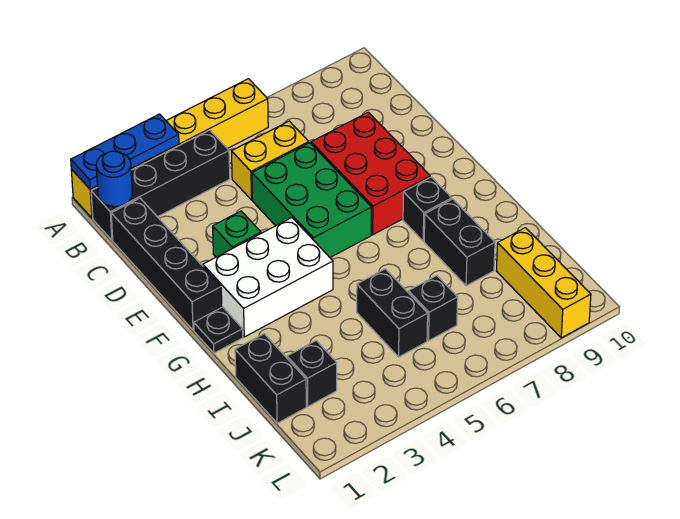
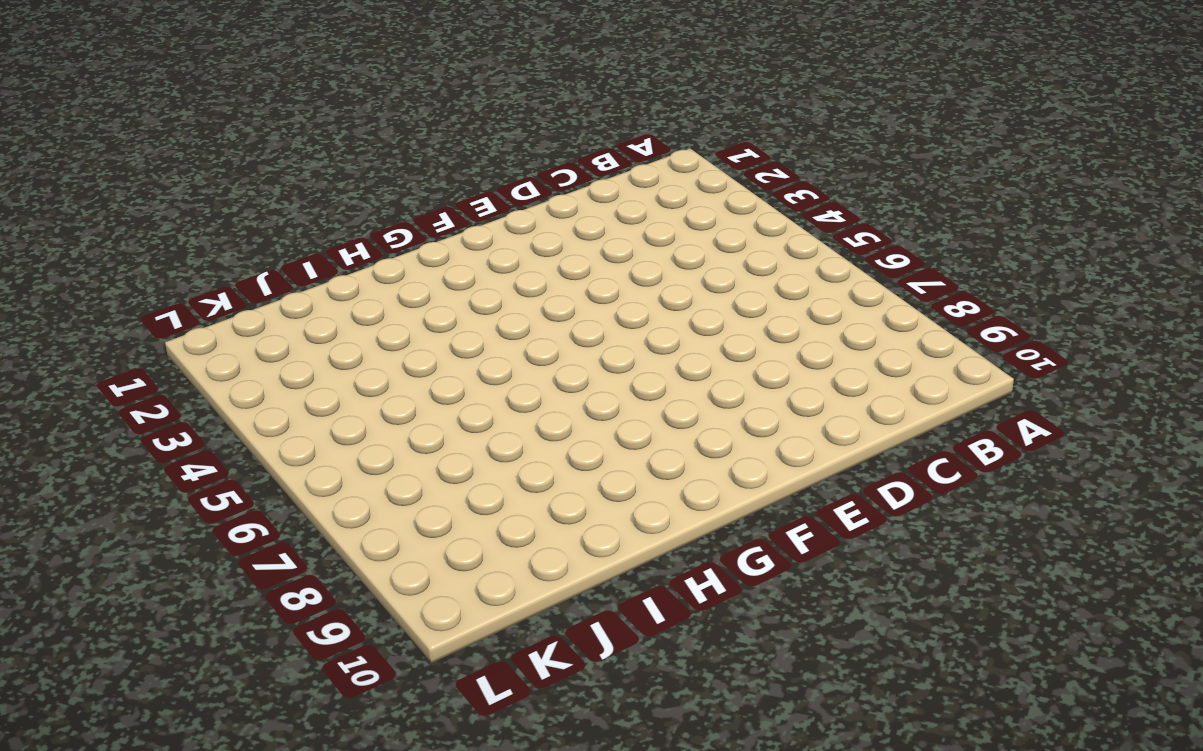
none -> yellow 1x6 brick [71,79,268,218]
none -> black 1x4 brick [91,130,230,240]
none -> black 1x4 brick [111,198,222,330]

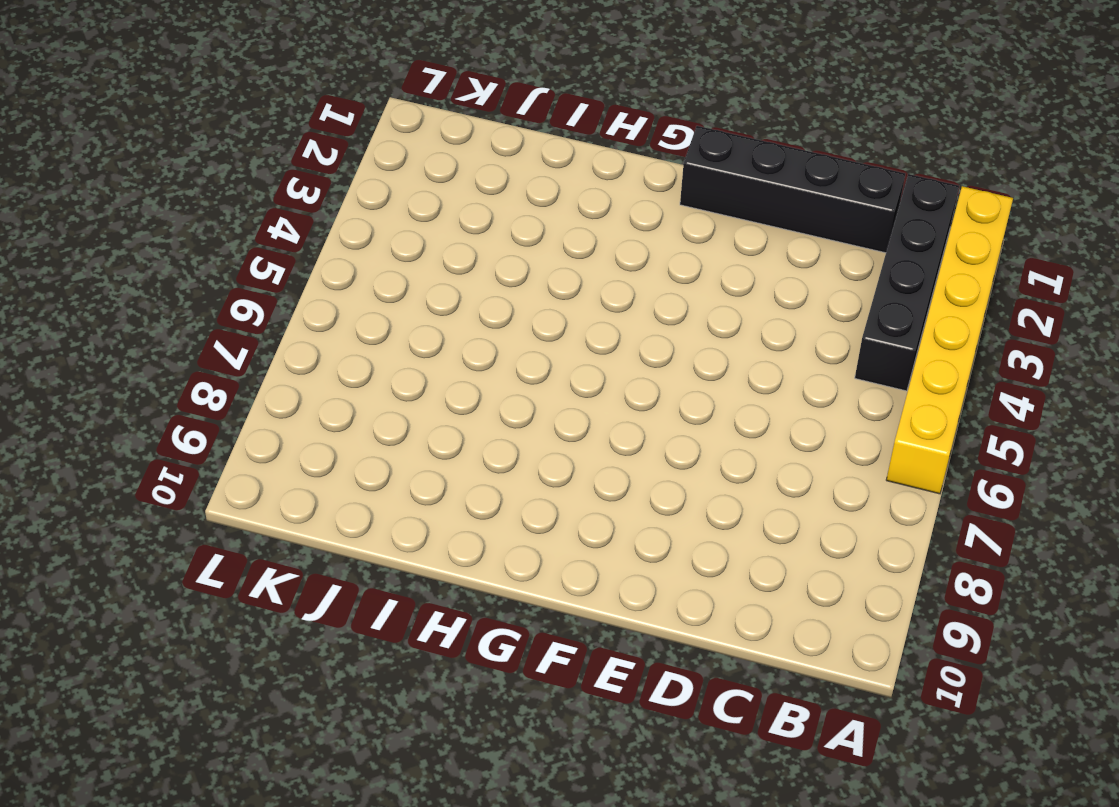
none -> yellow 1x2 brick [232,121,309,200]
none -> green 2x3 brick [252,143,371,257]
none -> red 2x3 brick [311,112,430,235]

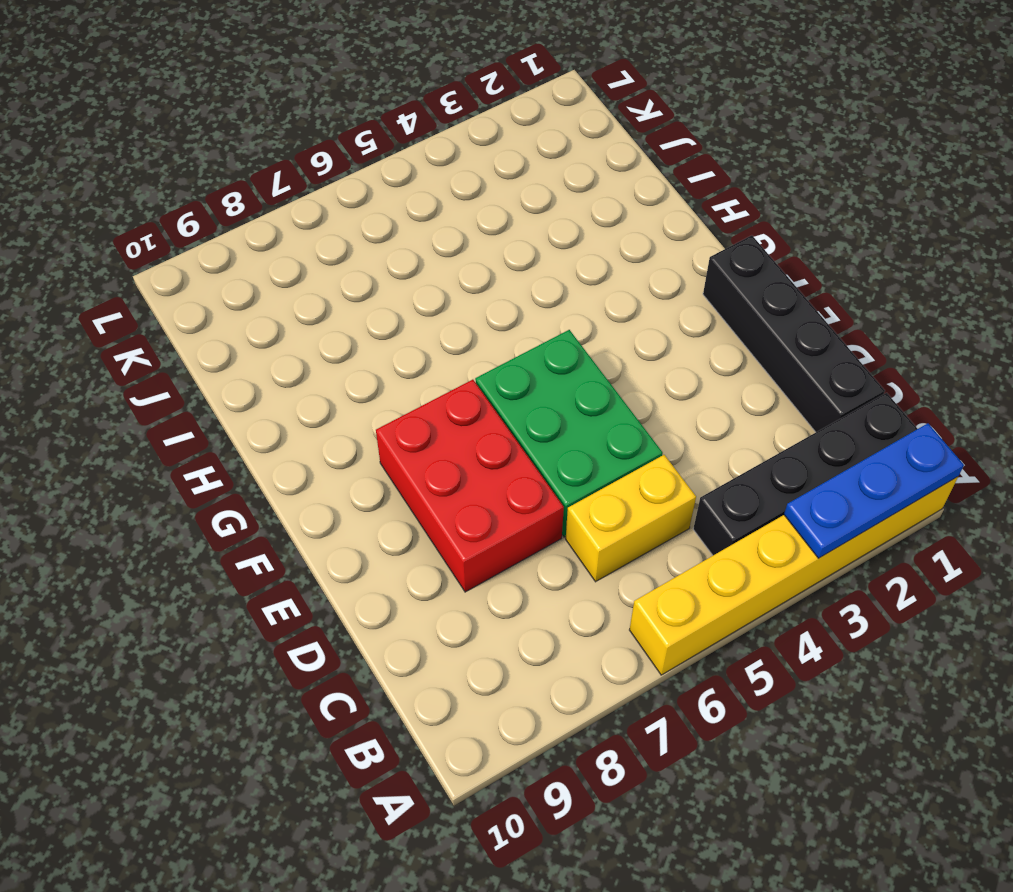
none -> green 1x1 brick [213,211,261,257]
none -> white 2x3 brick [203,218,333,337]
none -> black 1x1 plate [194,307,243,353]

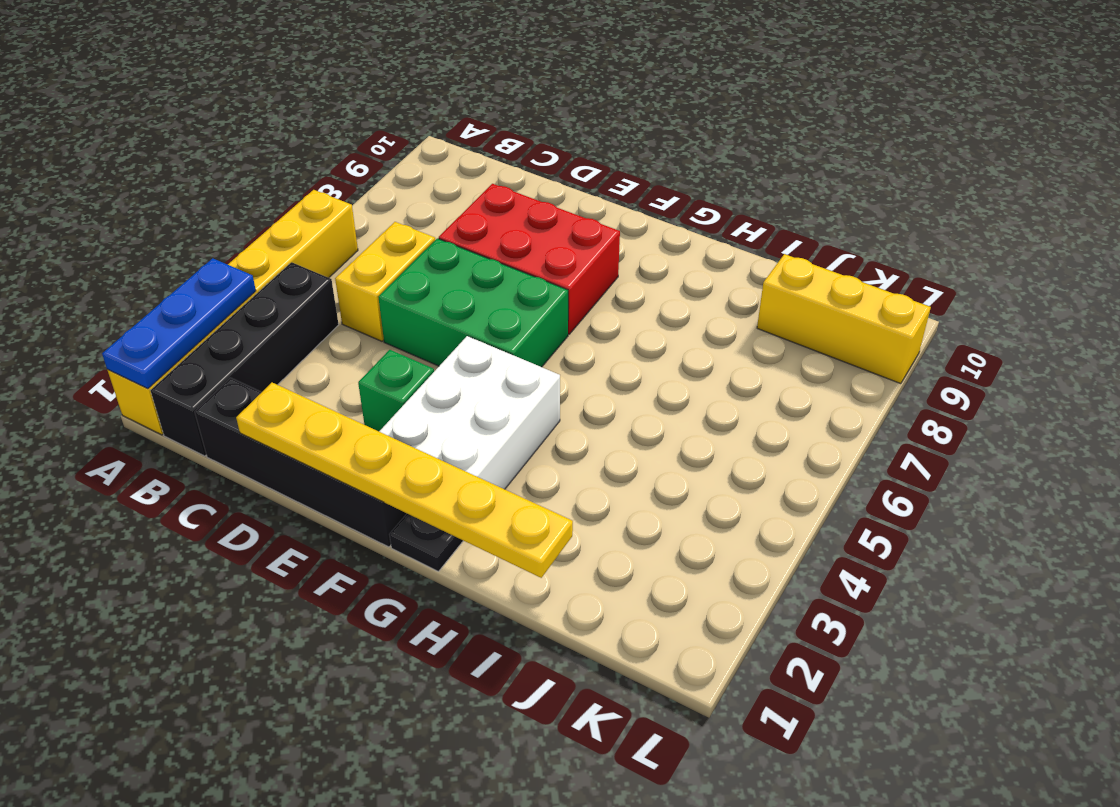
yellow 1x6 plate [236,383,573,578] -> none
none -> black 1x1 brick [403,177,452,241]
none -> black 1x2 brick [424,199,495,286]
none -> black 1x2 brick [235,334,306,423]

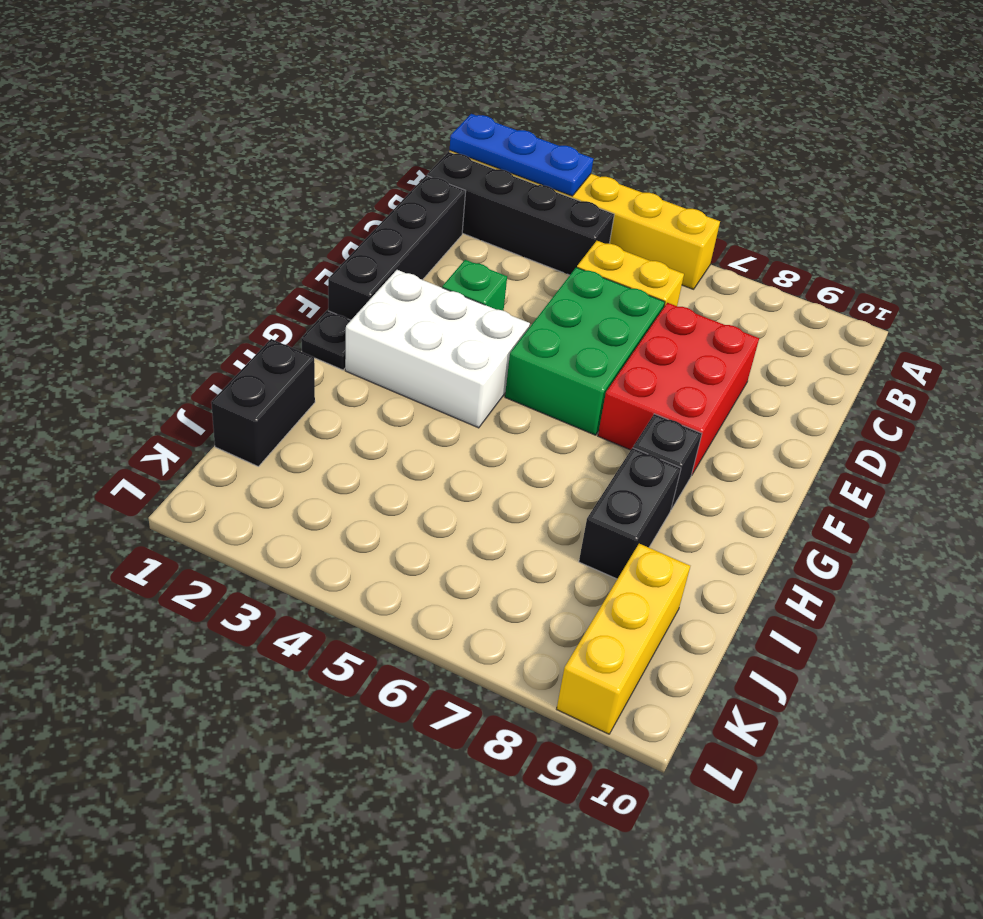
none -> black 1x2 brick [357,269,428,357]
none -> black 1x1 brick [287,341,337,406]
none -> black 1x1 brick [408,275,458,341]

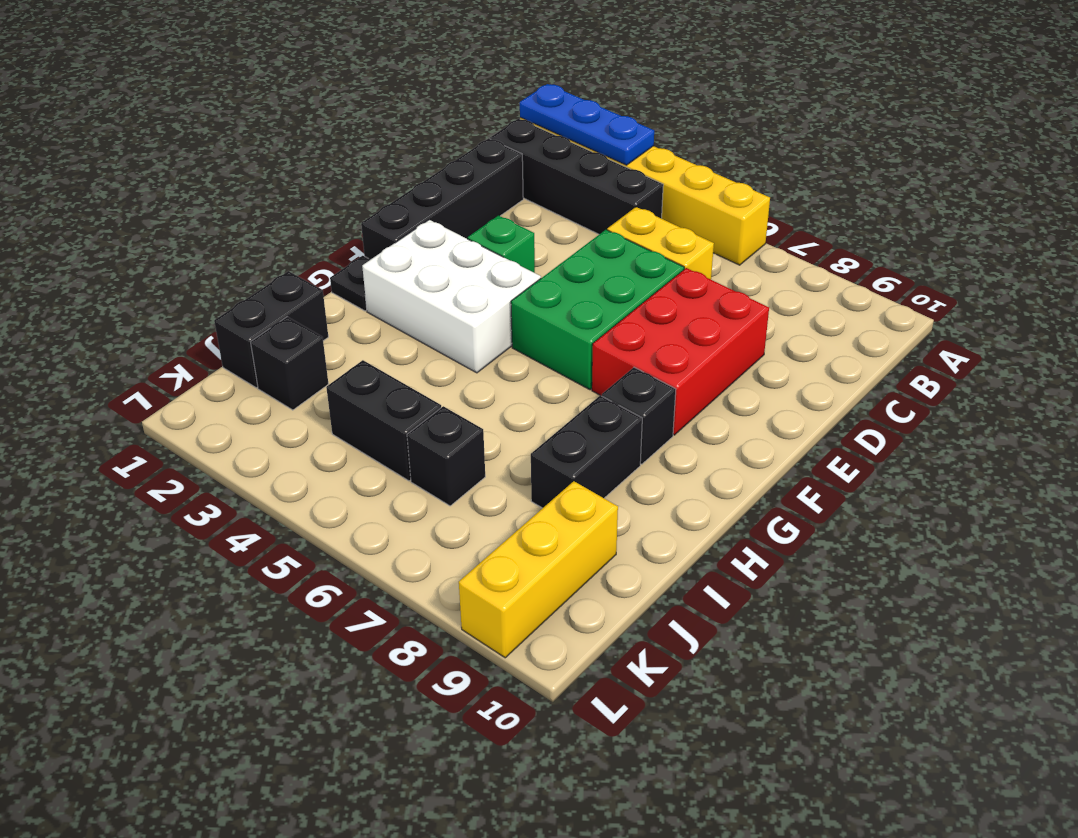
black 1x2 brick [326,360,441,481] -> black 1x2 brick turned to [357,269,428,357]
none -> blue 1x1 round brick [96,151,132,206]

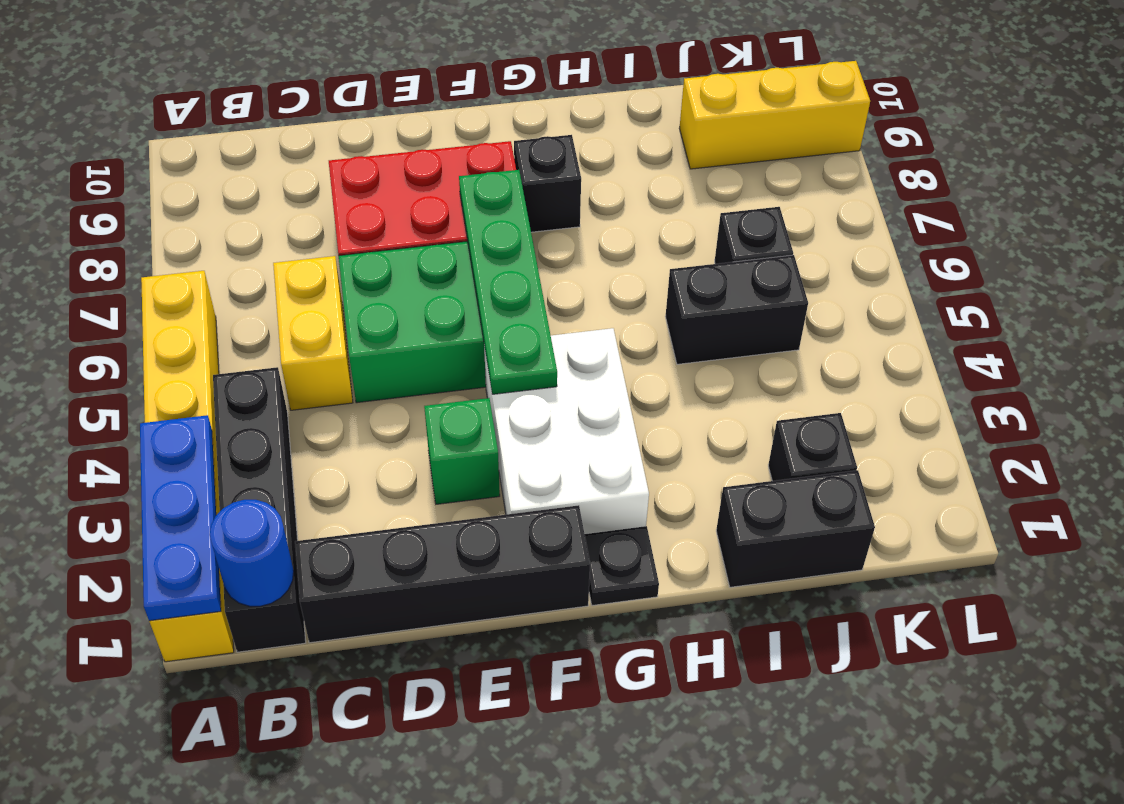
green 1x4 plate [459,170,557,394] -> none
none -> black 1x2 brick [424,199,495,286]

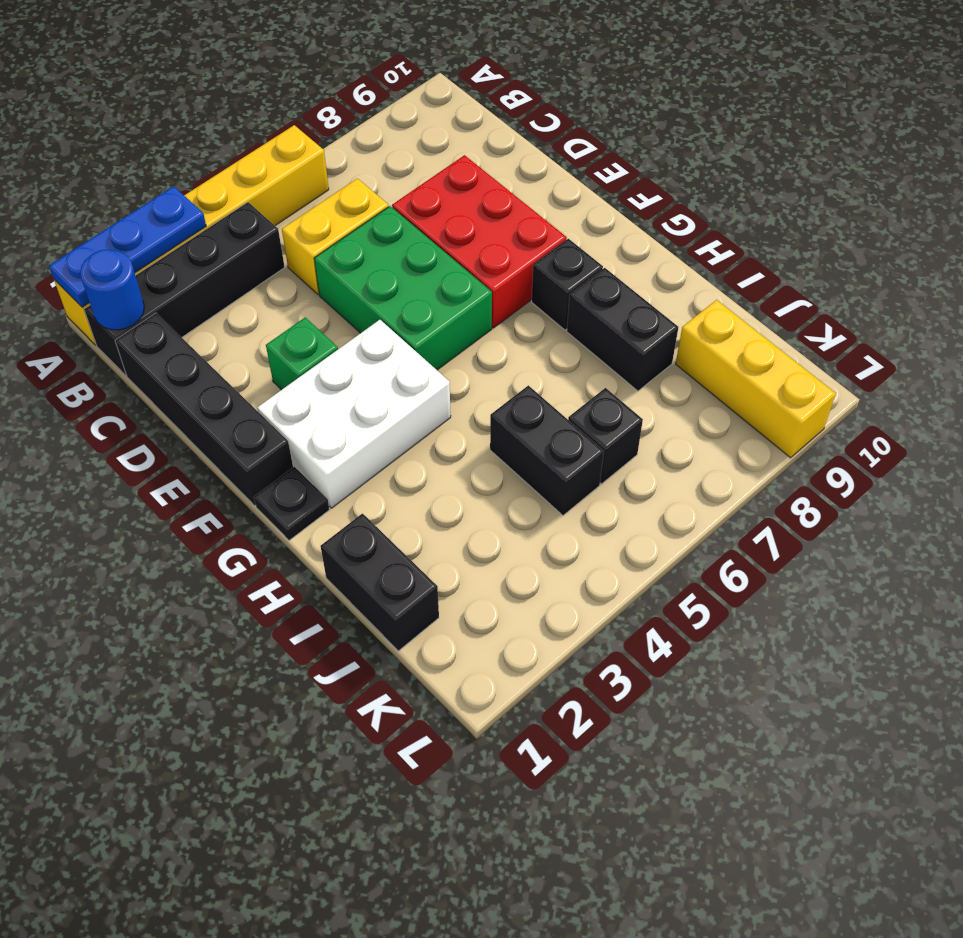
none -> black 1x1 brick [287,341,337,406]

